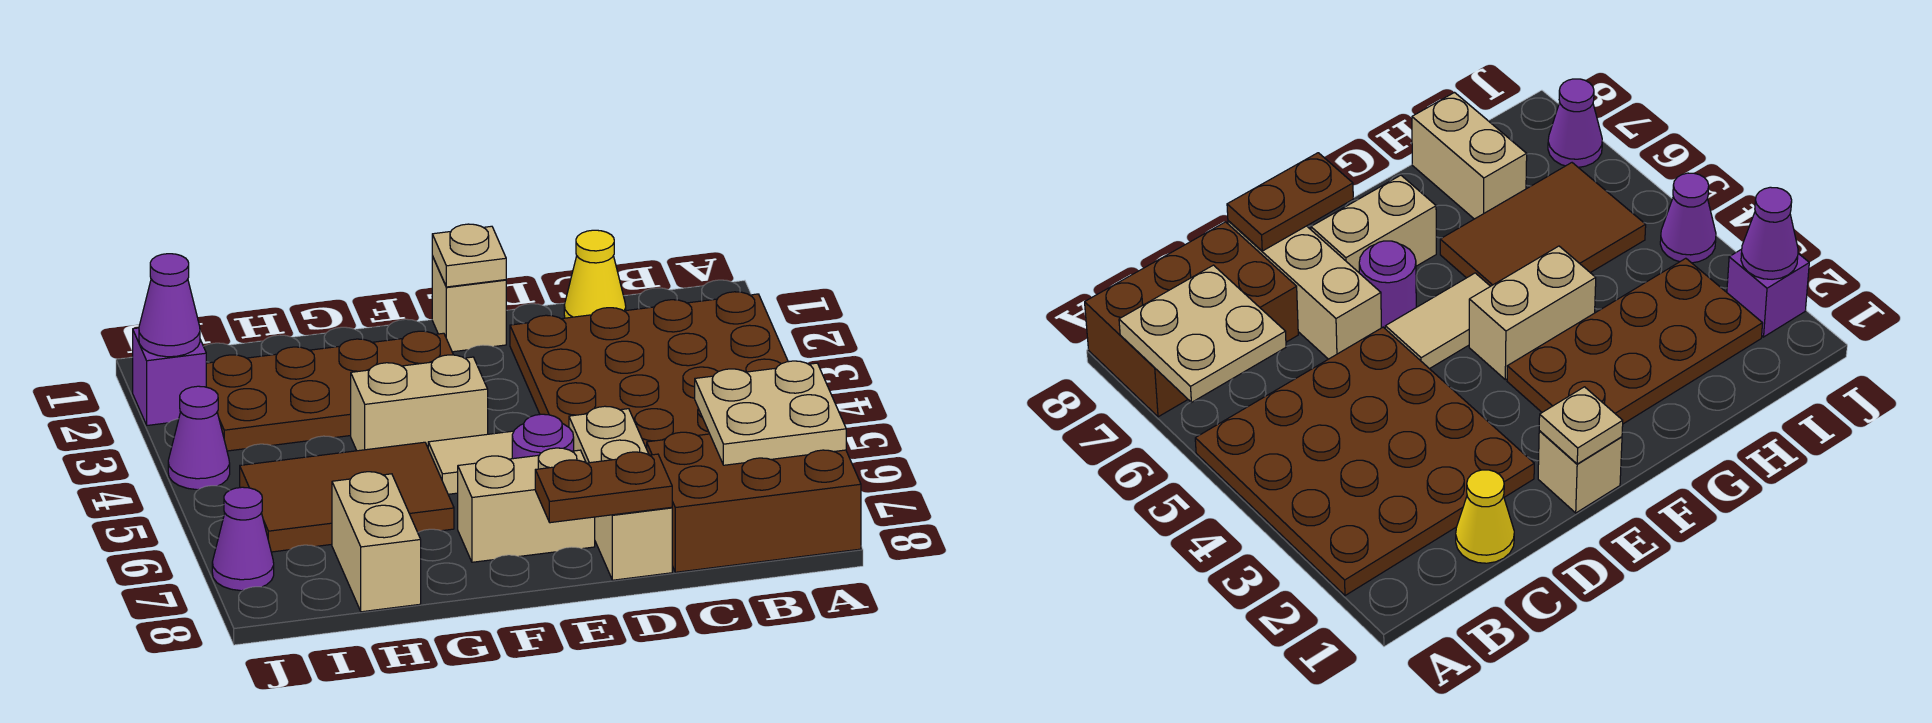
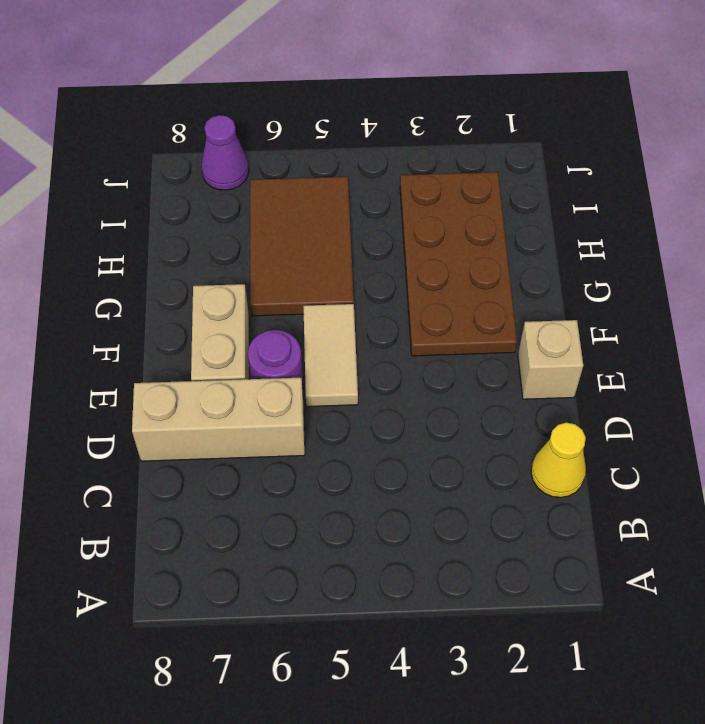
none -> brown 4x4 plate [510,292,788,448]
none -> brown 2x3 brick [646,432,861,572]
none -> tan 1x2 brick [351,355,488,451]

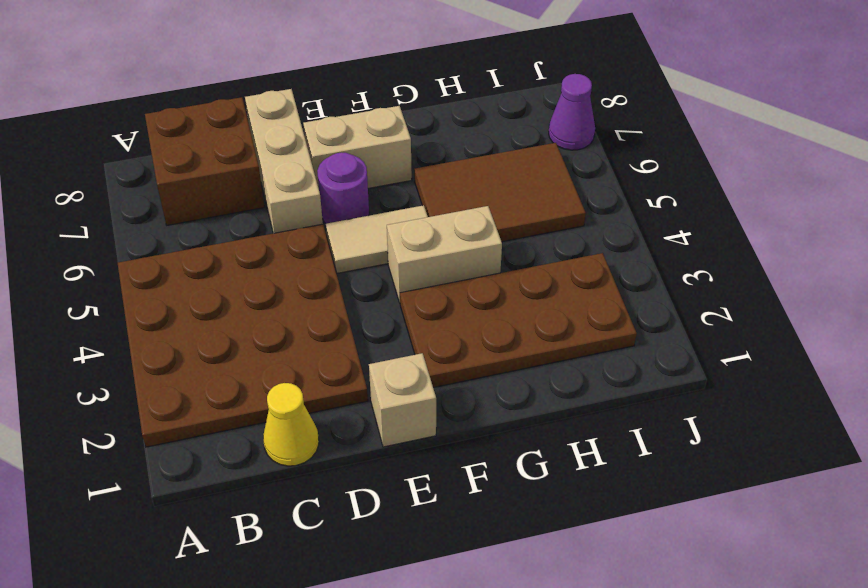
brown 2x2 brick [145,97,265,225] -> brown 2x3 brick [646,432,861,572]
none -> tan 1x2 brick [332,472,421,612]
none -> purple 1x1 brick [133,328,206,425]
none -> purple 1x1 cone [168,386,230,490]

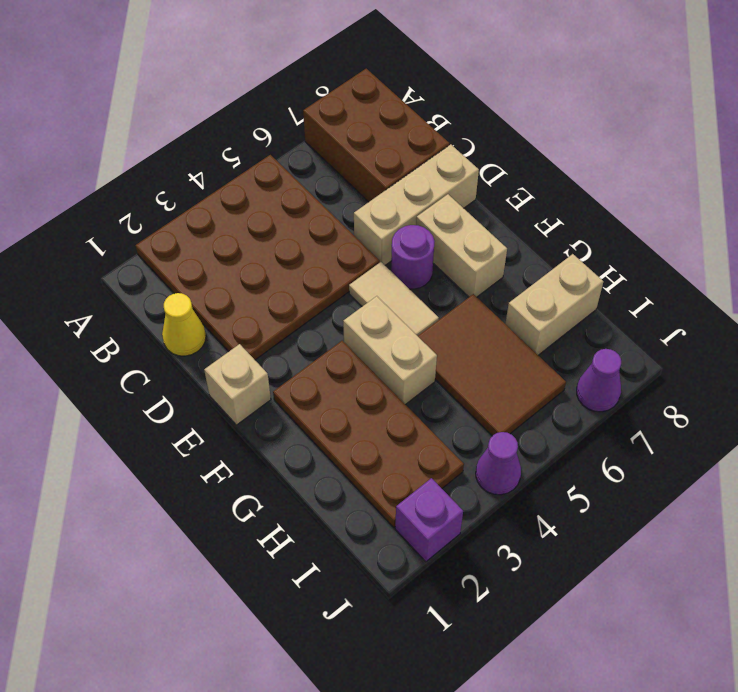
none -> tan 2x2 plate [695,361,846,465]
none -> brown 1x2 plate [535,452,672,523]
none -> tan 1x1 plate [432,224,506,287]

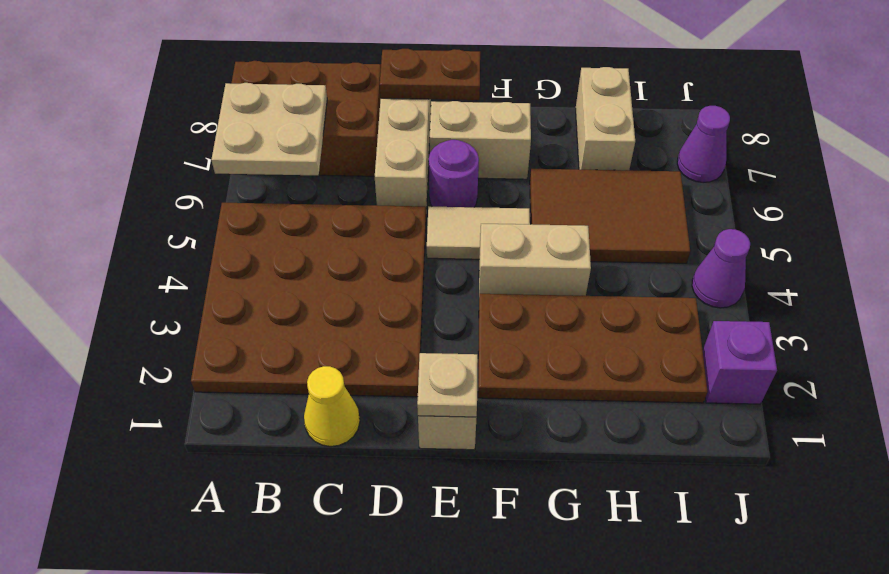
none -> purple 1x1 cone [139,254,200,357]

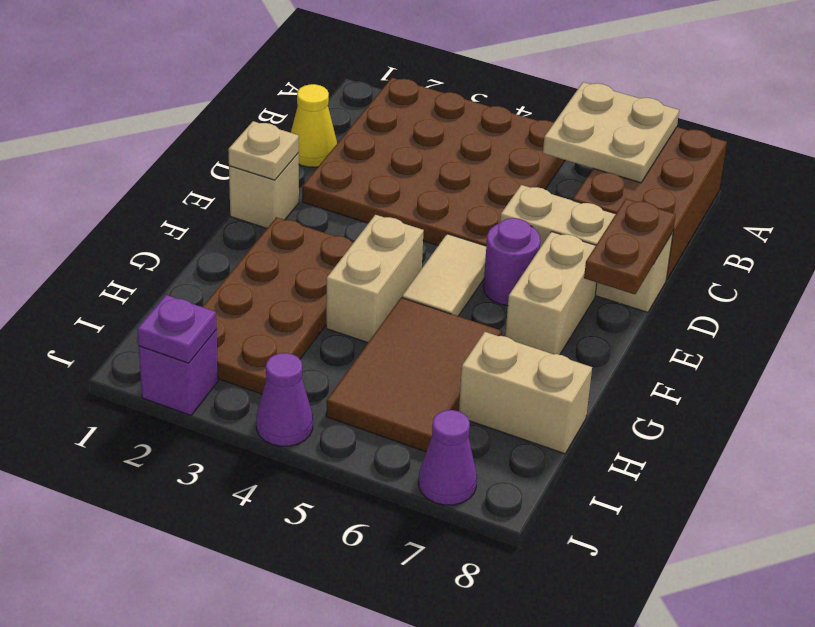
purple 1x1 plate [138,295,217,363] -> purple 1x1 cone [139,254,200,357]

